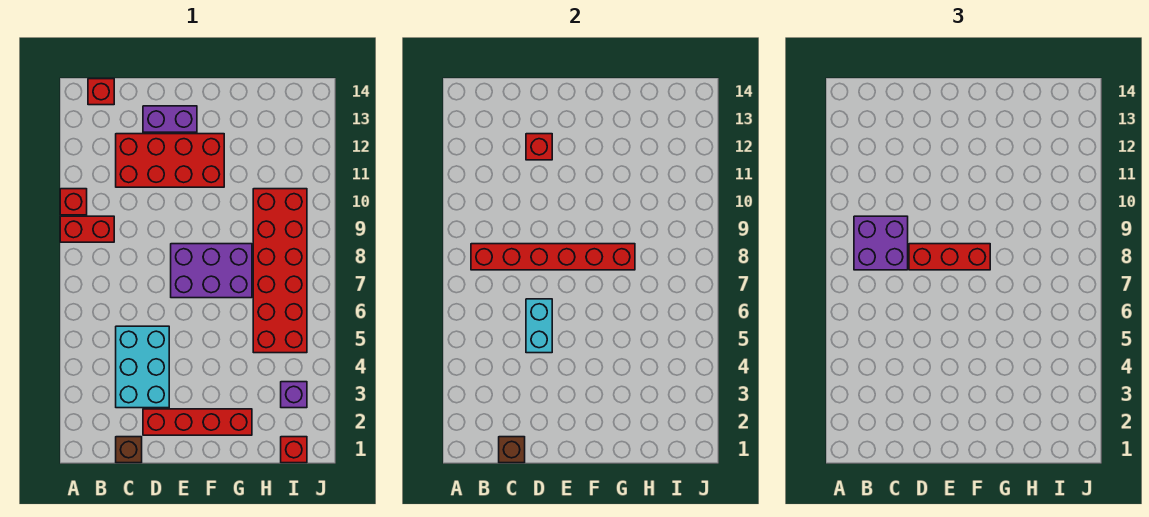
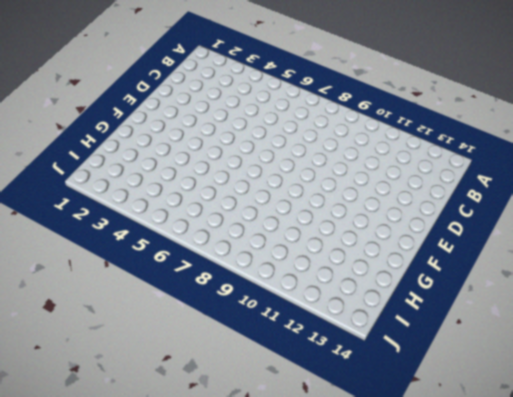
none -> red 1x2 brick [60,216,114,242]
none -> red 1x1 brick [60,189,87,215]
none -> red 1x1 brick [88,79,114,105]

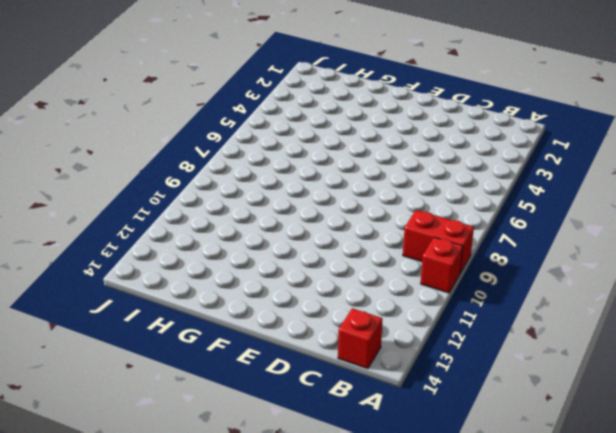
none -> brown 1x1 brick [116,437,142,463]
none -> cyan 2x3 brick [116,326,169,408]
none -> red 2x4 brick [116,134,224,187]

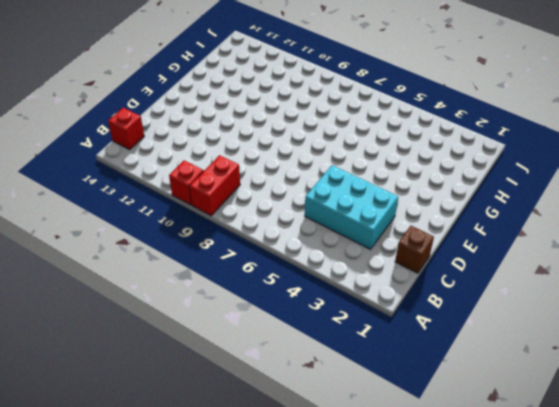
none -> red 2x4 brick [116,134,224,187]
none -> red 1x4 brick [143,409,252,435]
none -> purple 1x2 brick [143,106,197,132]

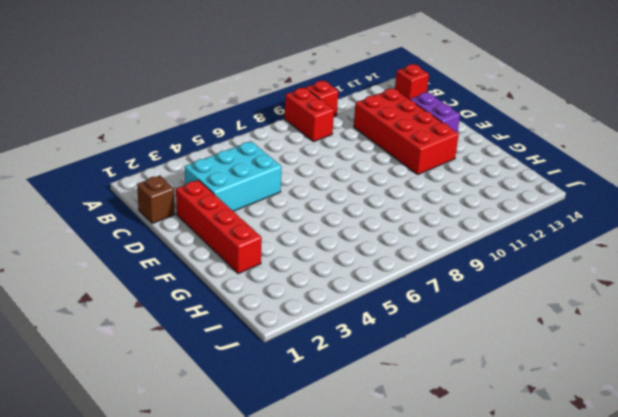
none -> purple 2x3 brick [171,244,252,298]
none -> red 2x6 brick [253,189,307,353]
none -> red 1x1 brick [281,437,307,463]

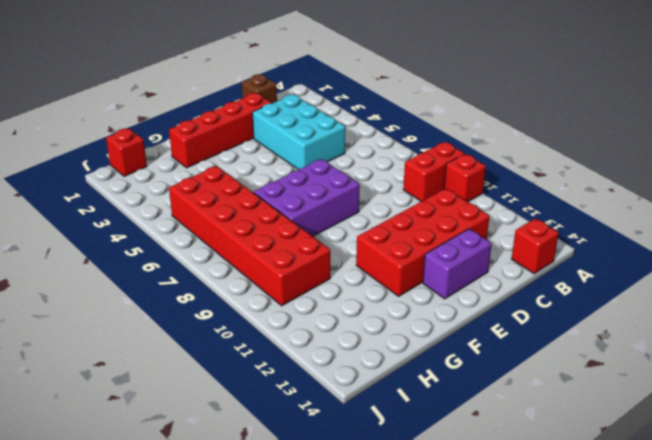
none -> purple 1x1 brick [281,382,307,408]
none -> red 1x6 brick [471,244,635,270]
none -> brown 1x1 brick [499,437,525,463]

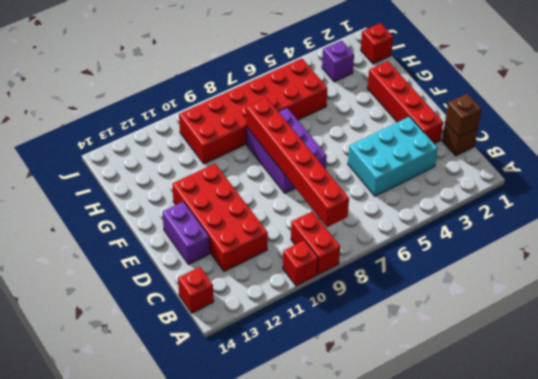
none -> cyan 1x2 brick [526,299,552,353]
none -> red 1x1 brick [526,134,552,160]
none -> purple 2x2 brick [854,216,908,270]

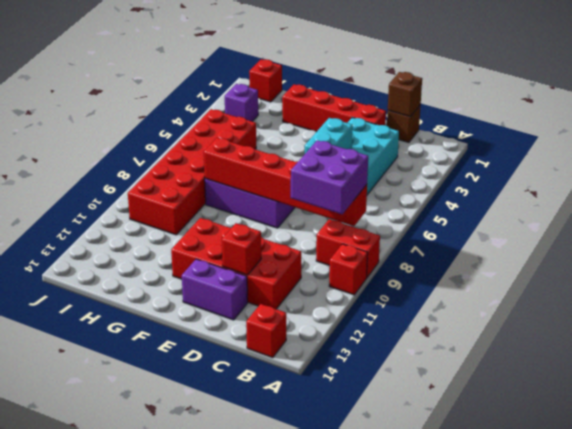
none -> red 1x3 brick [909,244,990,270]

